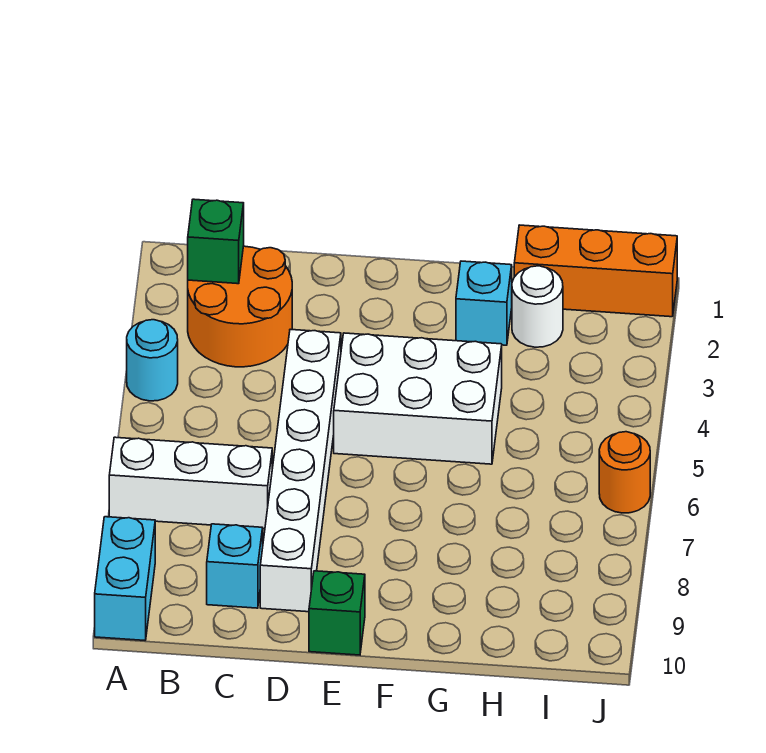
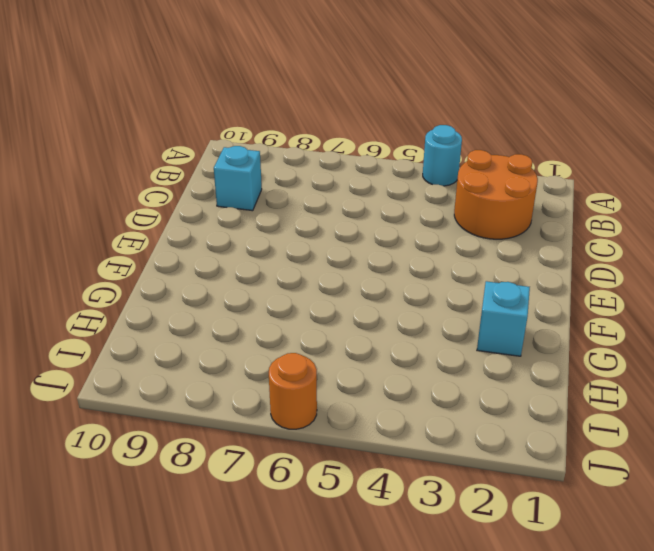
none -> white 1x3 brick [109,437,272,529]
none -> cyan 1x2 brick [95,517,155,640]
none -> white 1x6 brick [260,329,341,612]

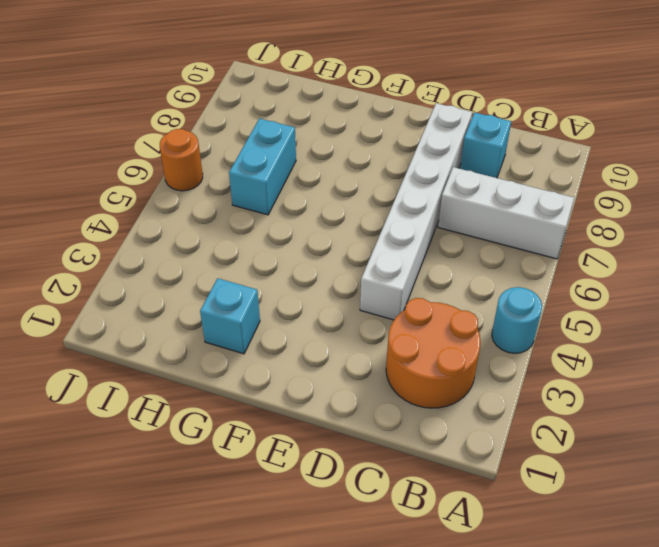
cyan 1x2 brick [229,118,296,215] -> cyan 1x2 brick moved to [95,517,155,640]
none -> white 2x3 brick [334,333,502,464]
none -> green 1x1 brick [309,571,365,655]
none -> orange 1x3 brick [514,225,677,317]

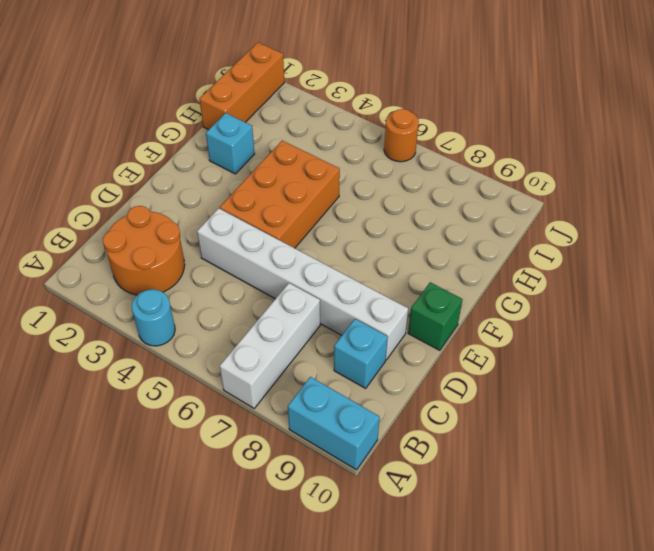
orange 2x3 brick [220,141,340,248] -> white 2x3 brick [334,333,502,464]
none -> white 1x1 round brick [512,266,563,347]
none -> green 1x1 brick [188,199,244,284]

